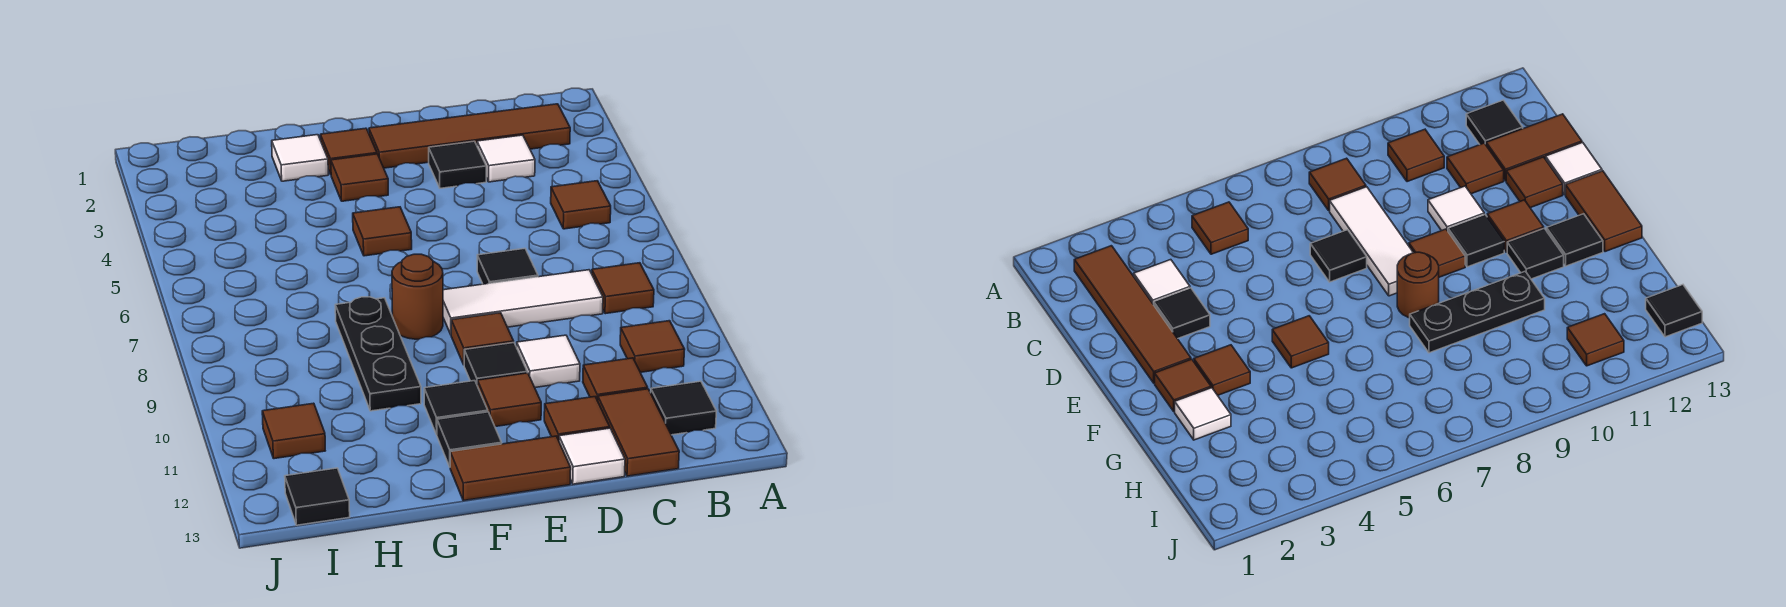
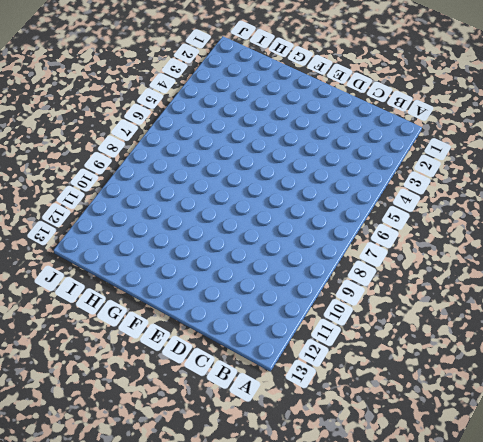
none -> brown 1x4 tile [369,104,570,168]
none -> brown 1x1 tile [551,181,611,229]
none -> brown 1x1 tile [592,263,654,314]

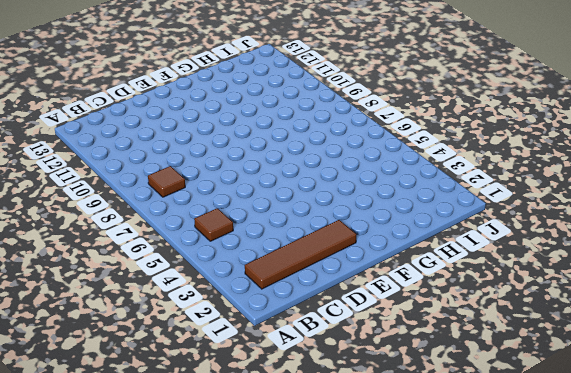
none -> brown 1x1 tile [620,321,685,372]
none -> black 1x1 tile [651,381,716,435]
none -> white 1x1 tile [477,135,535,182]

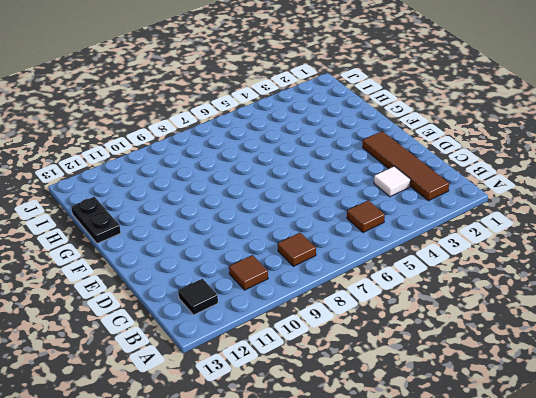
black 1x2 plate [71,197,121,244] -> none
none -> white 1x3 tile [443,270,603,334]
none -> brown 1x1 tile [583,358,648,401]
none -> brown 1x2 tile [598,389,679,476]

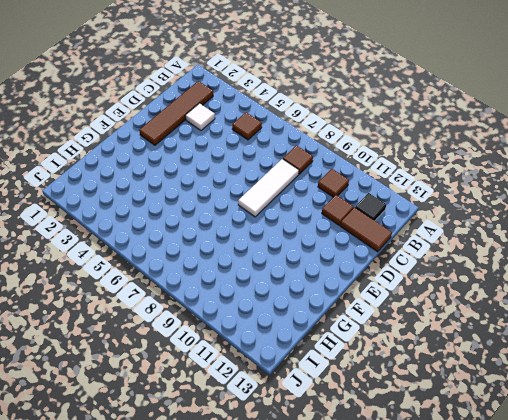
none -> black 1x1 tile [429,141,486,188]
none -> black 1x1 tile [477,248,538,284]
none -> white 1x1 tile [517,335,580,387]

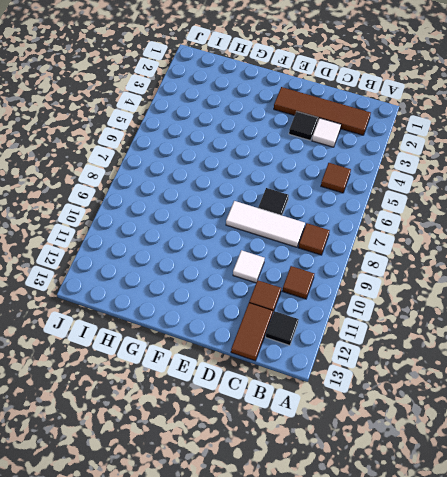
none -> brown 1x1 tile [544,397,610,440]
none -> white 1x1 tile [559,428,625,484]
none -> brown 1x1 tile [451,313,514,365]

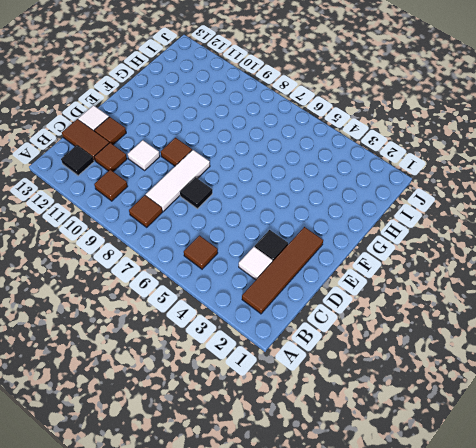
none -> black 1x1 tile [464,343,527,384]
none -> brown 1x1 tile [477,373,541,427]
none -> brown 1x2 tile [450,436,571,501]

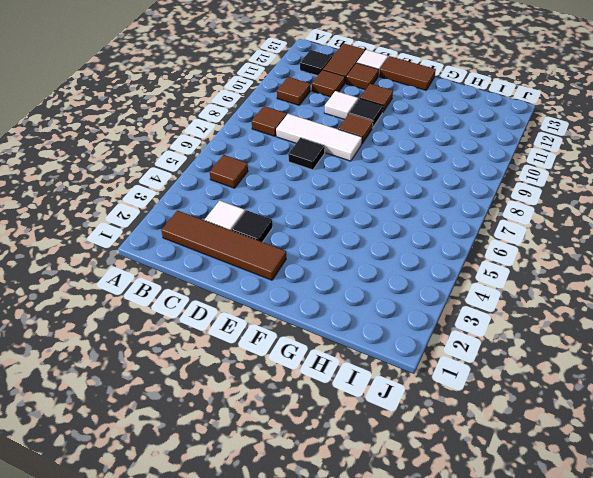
none -> brown 1x1 tile [320,128,377,174]
none -> brown 1x1 tile [331,154,388,201]
none -> brown 1x1 tile [353,207,412,256]

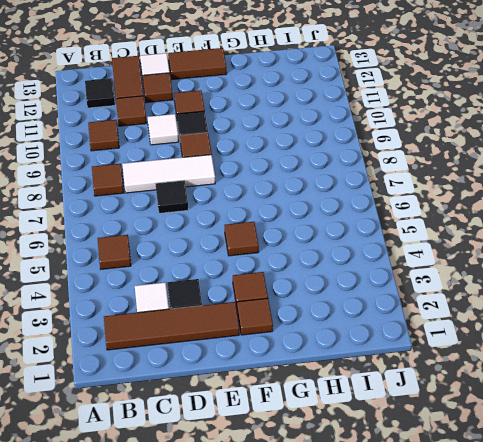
none -> brown 1x1 round brick [392,254,443,339]
none -> black 1x1 tile [424,381,488,435]
none -> black 1x1 tile [437,412,502,467]

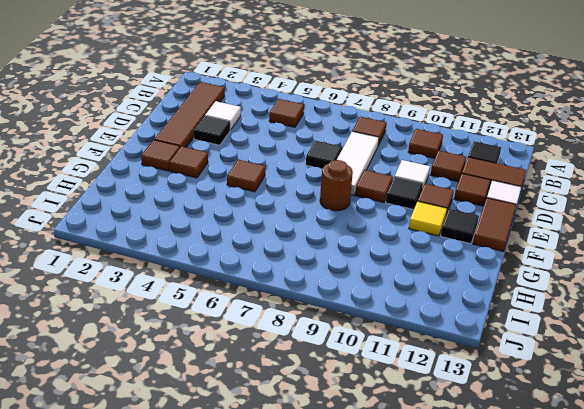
yellow 1x1 tile [409,201,447,236] -> black 1x1 tile [424,381,488,435]
none -> white 1x1 tile [272,135,328,181]
none -> black 1x3 plate [335,297,421,411]
none -> brown 1x1 tile [262,403,325,459]

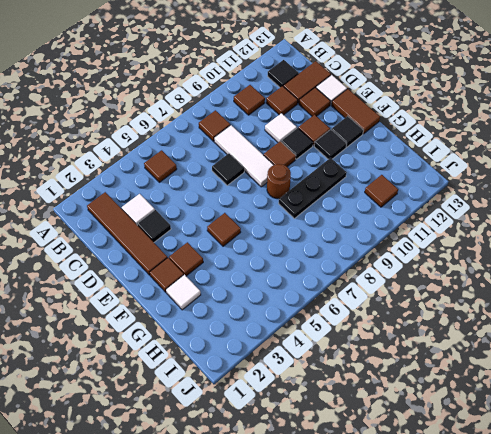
none -> black 1x1 tile [285,468,350,525]

